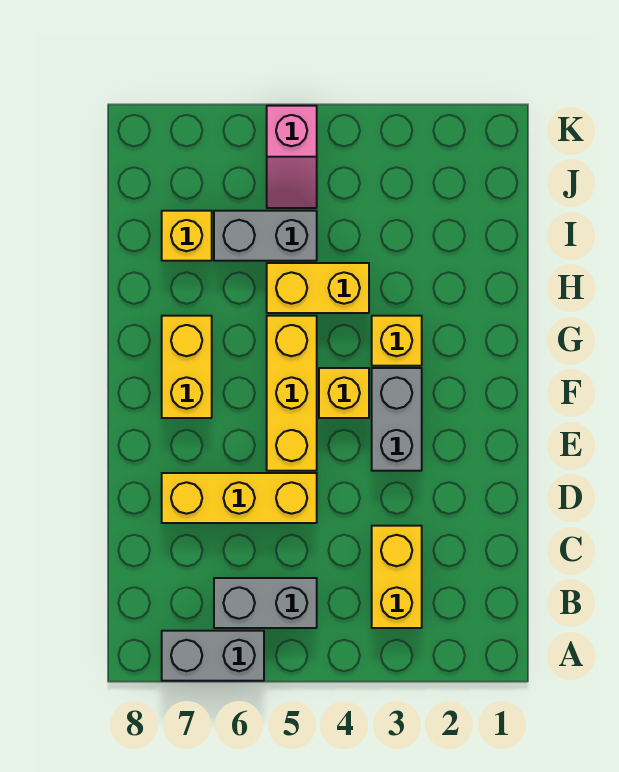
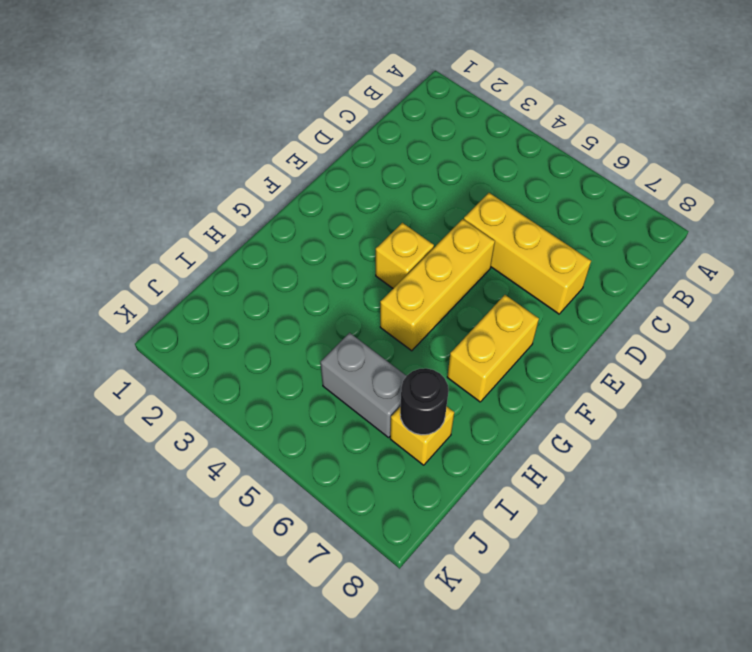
black 1x1 round brick [400,368,449,435] -> none
none -> grey 1x2 brick [162,631,264,681]
none -> yellow 1x2 brick [372,526,422,628]
none -> grey 1x2 brick [214,578,317,628]

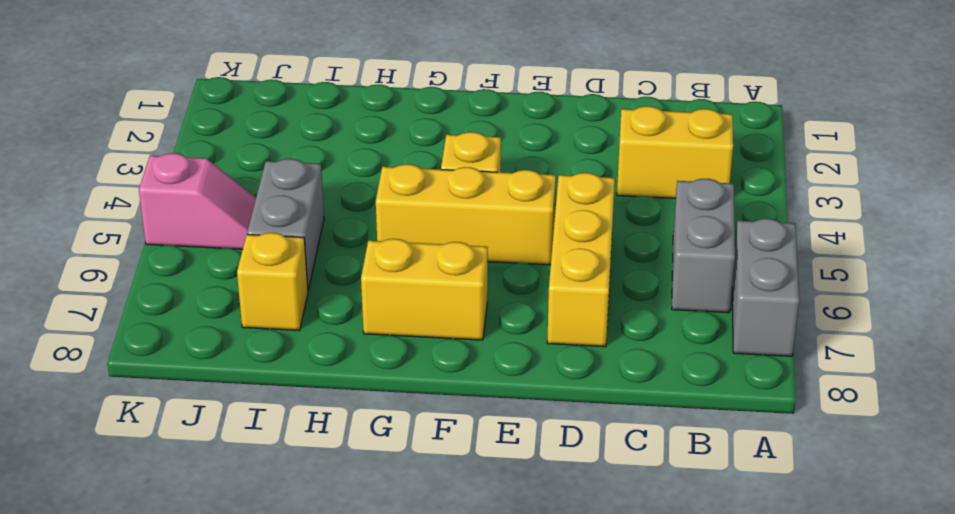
none -> grey 1x2 brick [372,368,422,471]
none -> yellow 1x1 brick [372,316,422,366]
none -> yellow 1x2 brick [267,263,369,313]

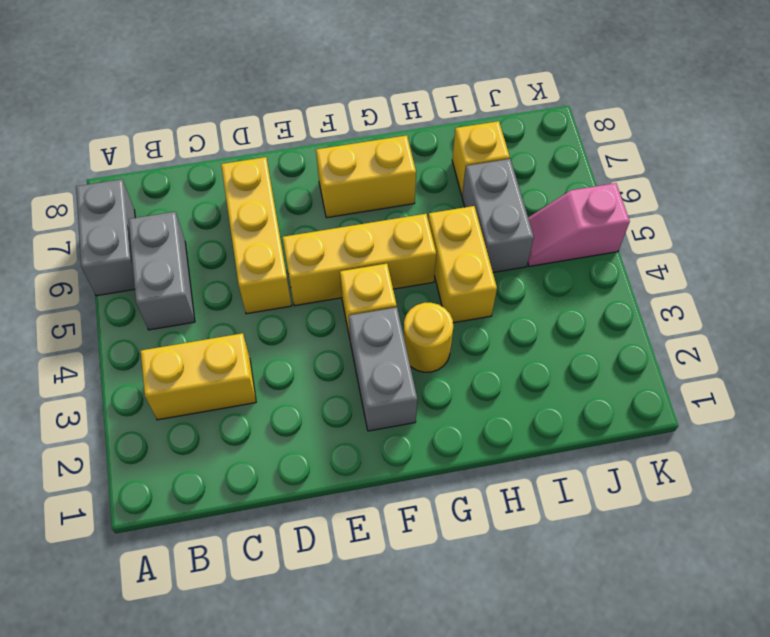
grey 1x2 brick [349,307,417,431] -> grey 1x2 brick turned to [372,368,422,471]
yellow 1x1 round brick [404,303,453,372] -> yellow 1x1 brick [372,316,422,366]

